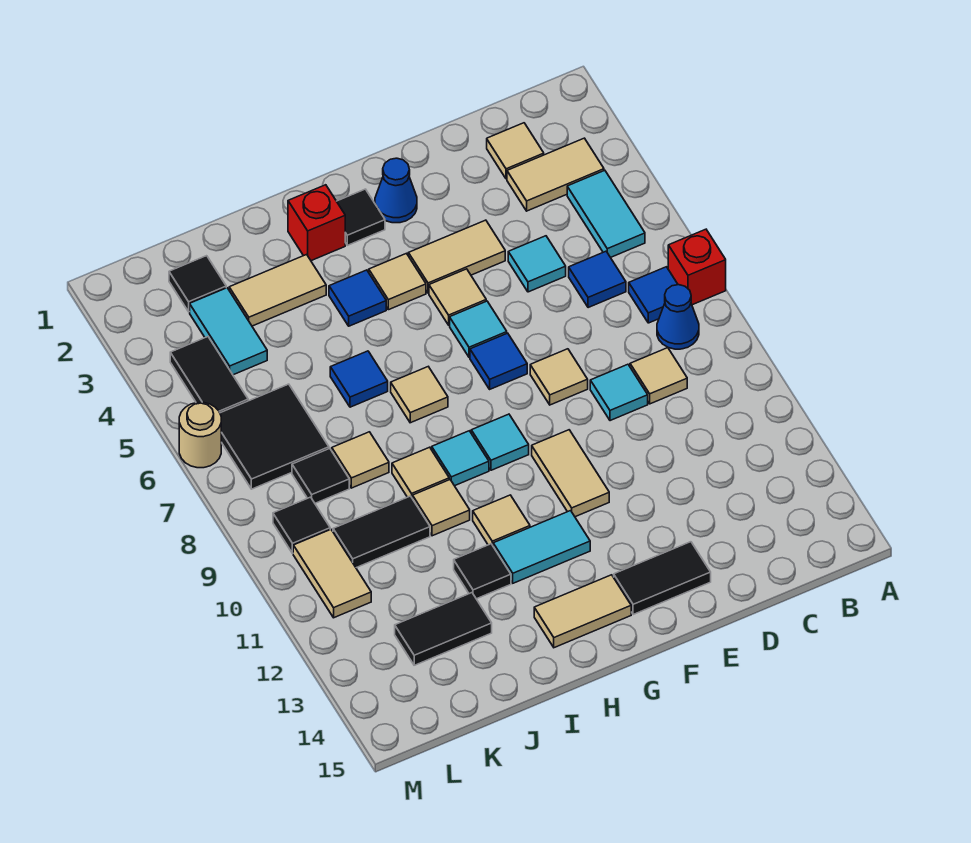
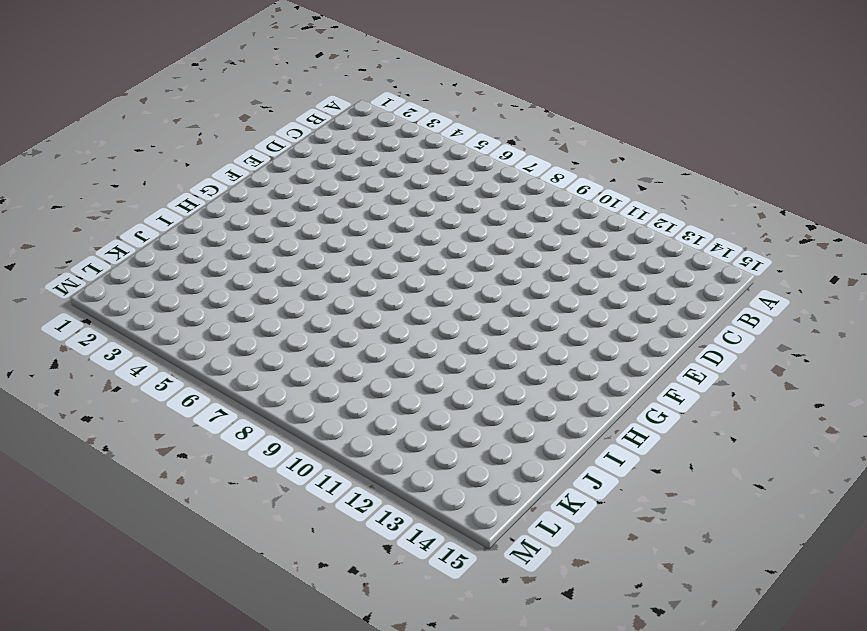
none -> red 1x1 brick [668,229,726,305]
none -> tan 1x2 tile [507,138,604,211]
none -> cyan 1x2 tile [567,170,645,257]
none -> blue 1x1 tile [629,267,678,323]

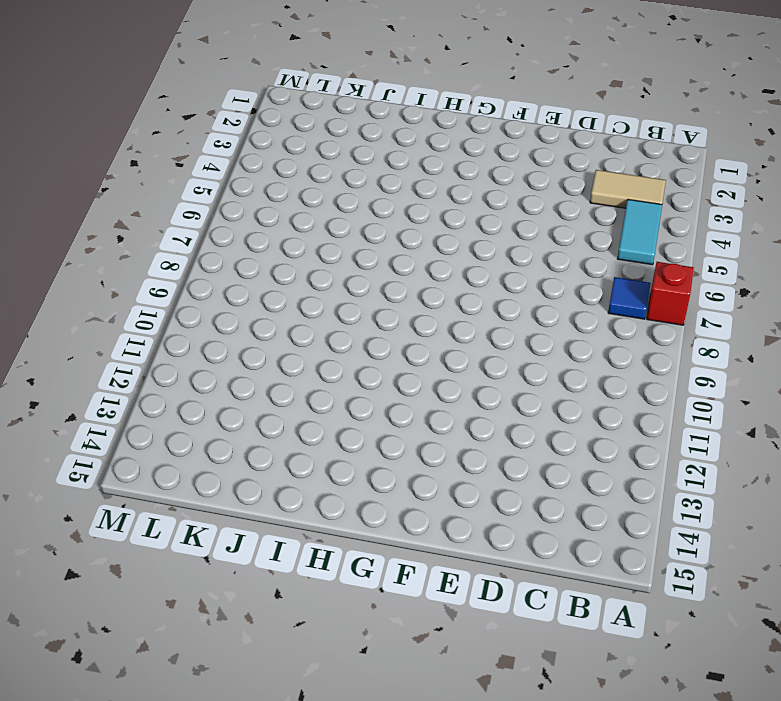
none -> blue 1x1 cone [657,285,699,349]
none -> tan 1x1 tile [487,123,544,179]
none -> blue 1x1 tile [569,251,626,308]
none -> tan 1x1 tile [630,348,687,404]

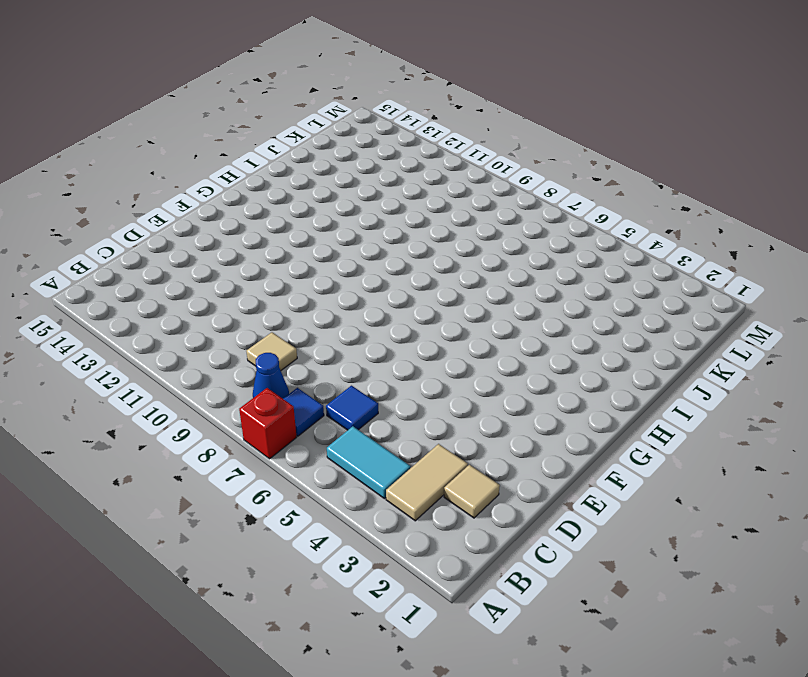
none -> cyan 1x1 tile [508,236,566,292]
none -> cyan 1x1 tile [590,364,648,421]
none -> tan 1x2 tile [408,220,505,293]
none -> tan 1x1 tile [530,349,588,405]

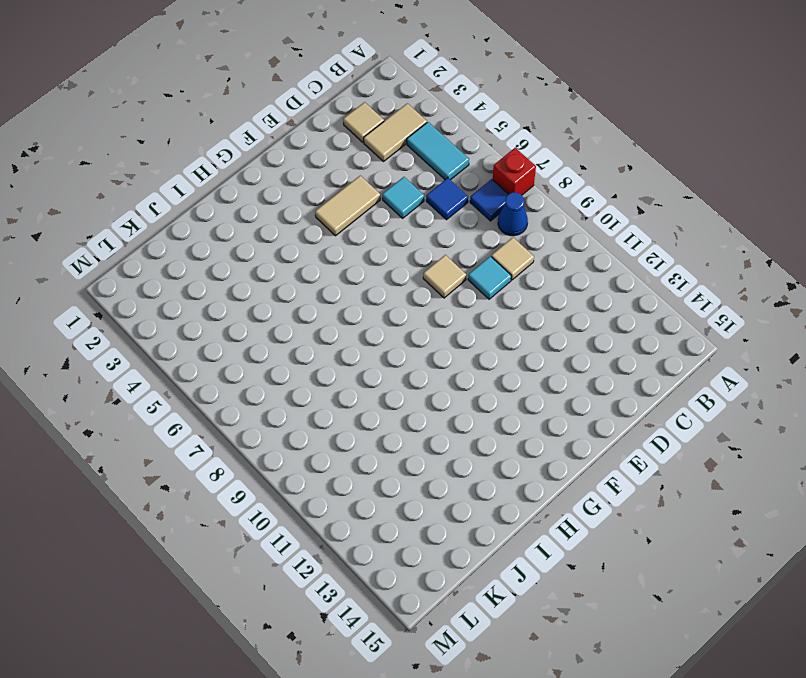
none -> black 1x2 tile [614,542,711,615]
none -> blue 1x1 cone [375,158,417,223]
none -> tan 1x1 tile [429,269,486,325]
none -> cyan 1x1 tile [450,301,507,357]

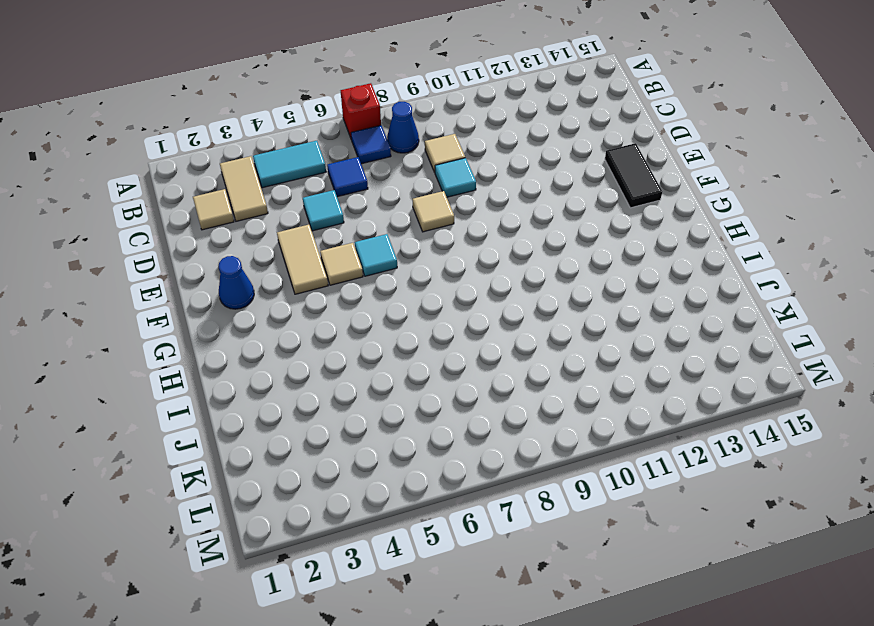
none -> blue 1x1 tile [470,333,527,389]
none -> tan 1x2 tile [532,430,609,517]
none -> black 1x1 tile [337,189,385,245]
none -> tan 1x1 tile [369,253,426,310]

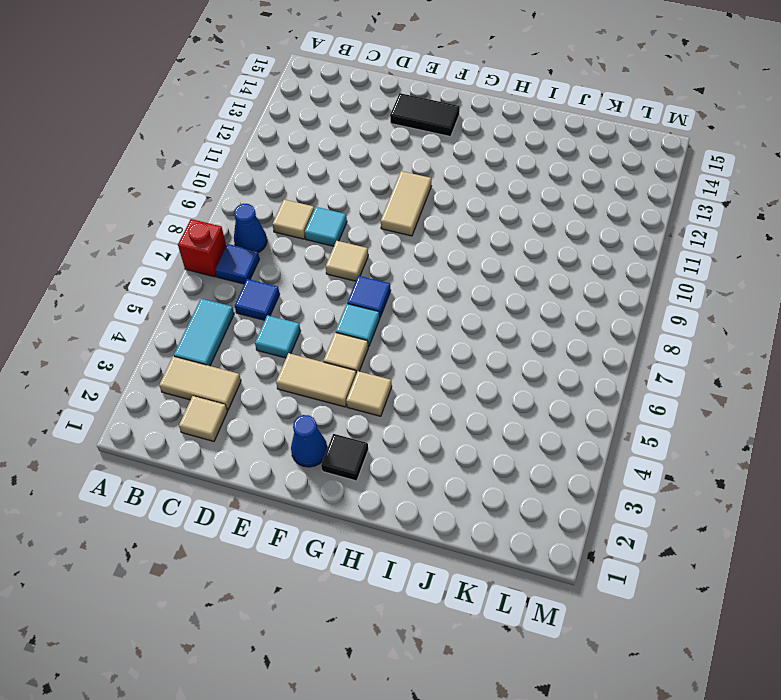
none -> cyan 1x1 tile [471,414,529,470]
none -> cyan 1x2 tile [493,511,590,583]
none -> tan 1x2 tile [534,575,631,648]
none -> red 1x1 brick [288,185,345,261]

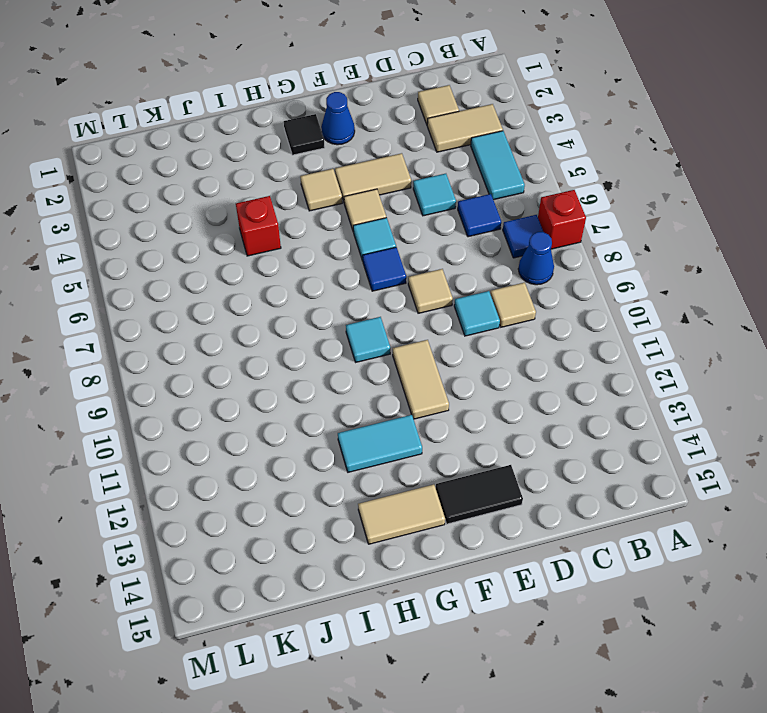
red 1x1 brick [236,196,281,256] -> red 1x1 brick moved to [288,185,345,261]
none -> blue 1x1 tile [329,270,386,326]
none -> tan 1x1 tile [391,367,448,423]
none -> cyan 1x1 tile [432,431,489,486]
none -> tan 1x1 tile [473,495,530,545]

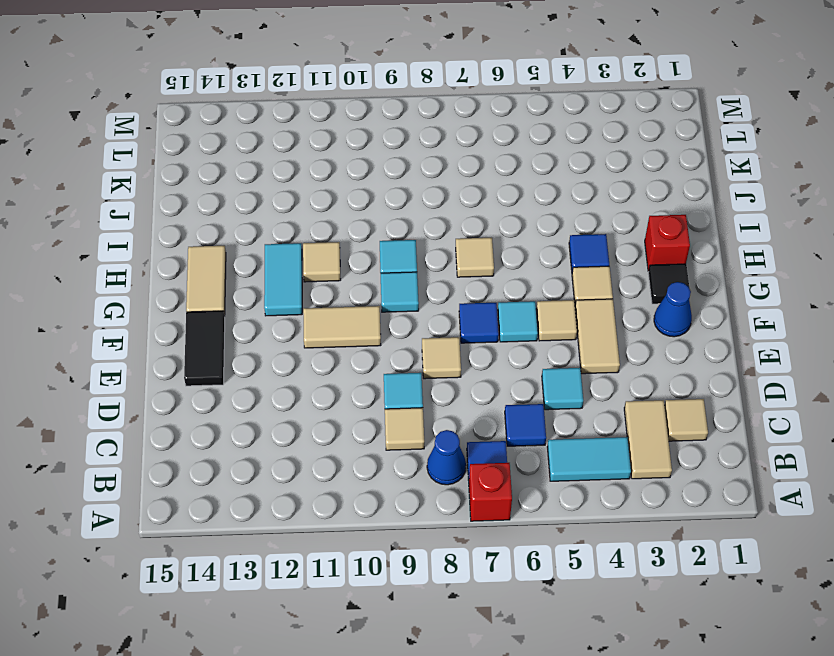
none -> tan 1x2 tile [229,255,326,326]
none -> blue 1x1 tile [330,351,388,407]
none -> tan 1x1 tile [392,447,449,499]
none -> tan 1x1 tile [413,480,470,536]

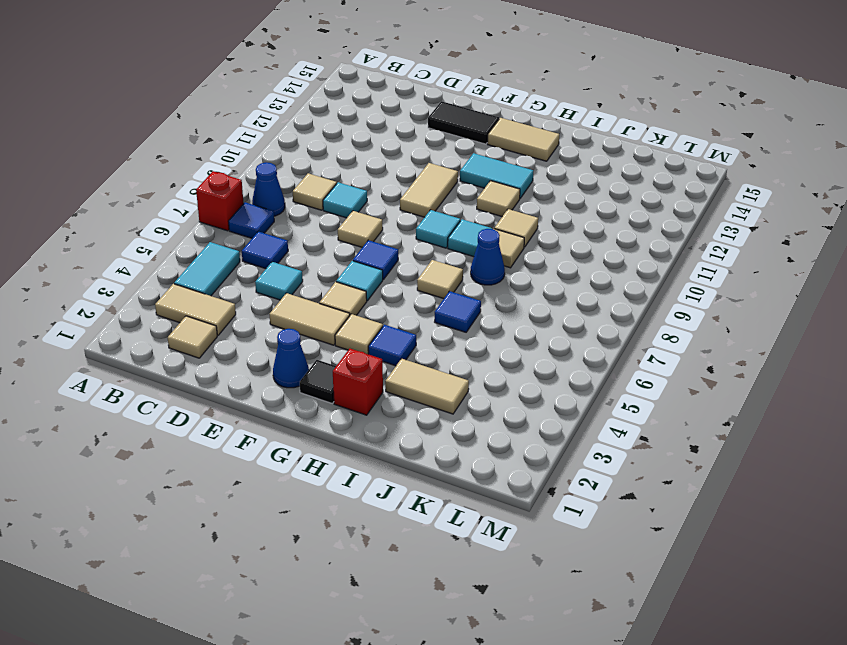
blue 1x1 cone [471,229,505,285] -> none
none -> black 1x1 tile [454,544,511,599]
none -> tan 1x1 tile [332,432,389,488]
none -> black 1x2 tile [333,496,430,568]
none -> black 1x2 tile [395,593,492,665]

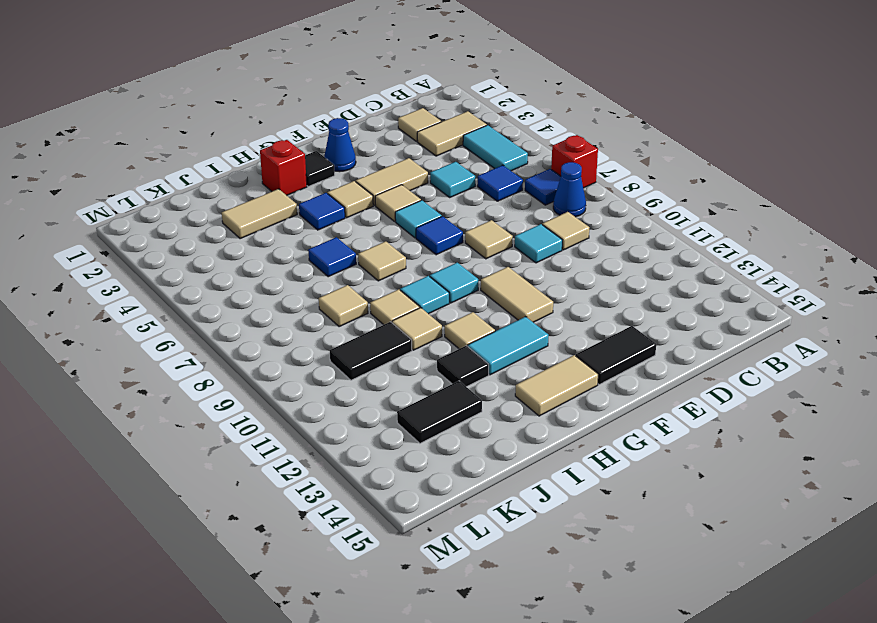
none -> black 1x1 tile [169,256,226,312]
none -> cyan 1x2 tile [190,288,267,375]
none -> black 2x2 tile [220,384,329,489]
none -> black 1x1 tile [292,448,349,503]

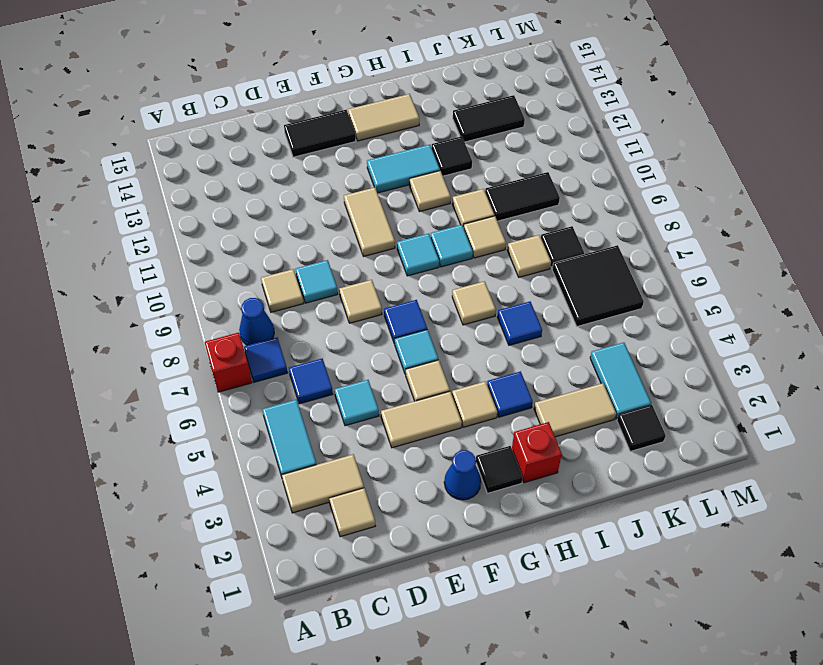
none -> black 1x2 tile [170,337,248,413]
none -> black 1x1 tile [273,497,330,554]
none -> tan 1x2 tile [293,529,371,618]
none -> tan 1x1 round brick [179,402,221,468]

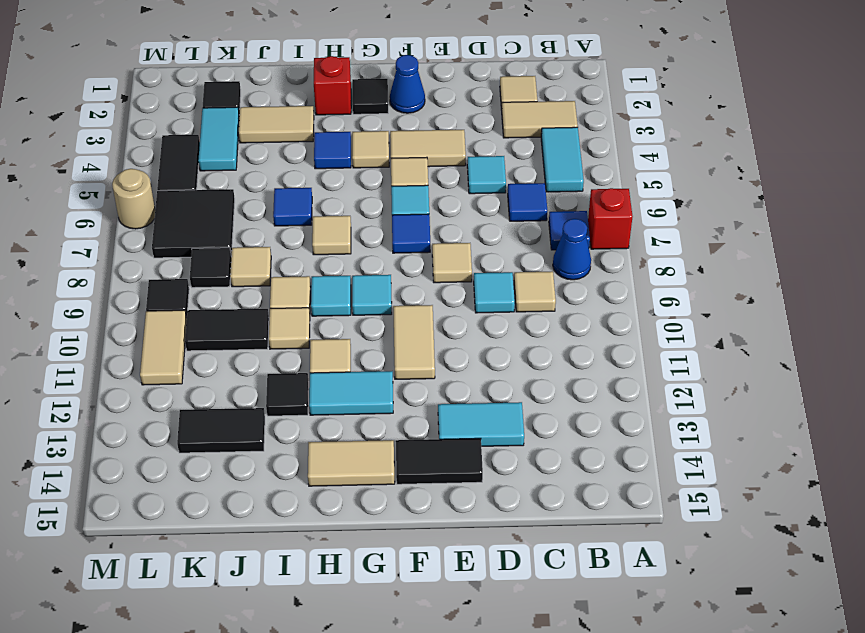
cyan 1x2 tile [438,402,524,446] -> none

